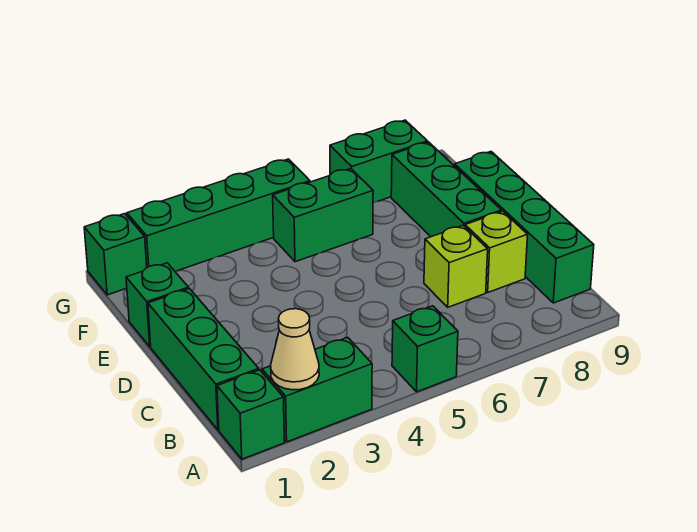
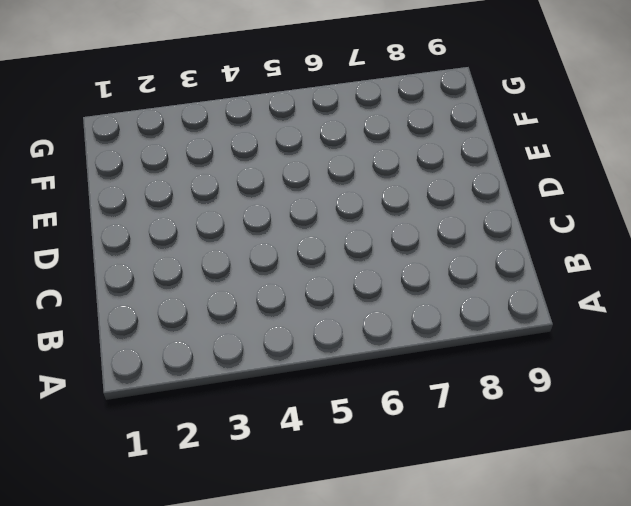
none -> green 1x1 brick [217,370,284,459]
none -> green 1x2 brick [262,337,372,442]
none -> green 1x1 brick [392,306,458,392]

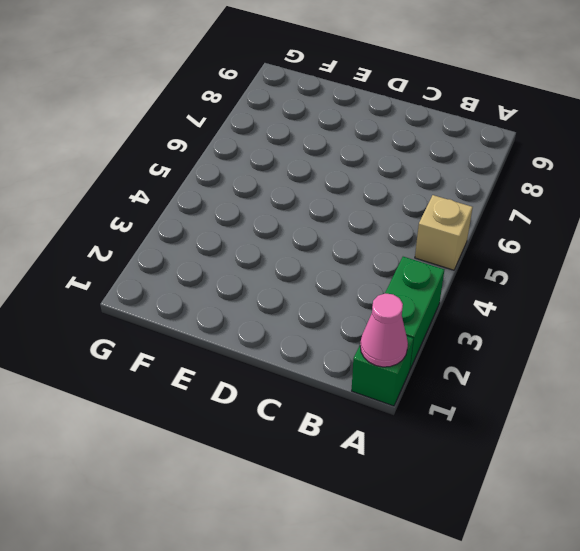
pink 1x1 cone [360,294,408,367] -> none
tan 1x1 brick [415,195,473,270] -> green 1x1 brick [392,306,458,392]
none -> green 1x3 brick [148,289,259,430]
none -> green 1x4 brick [455,152,594,303]
none -> lime 1x1 brick [424,226,488,307]

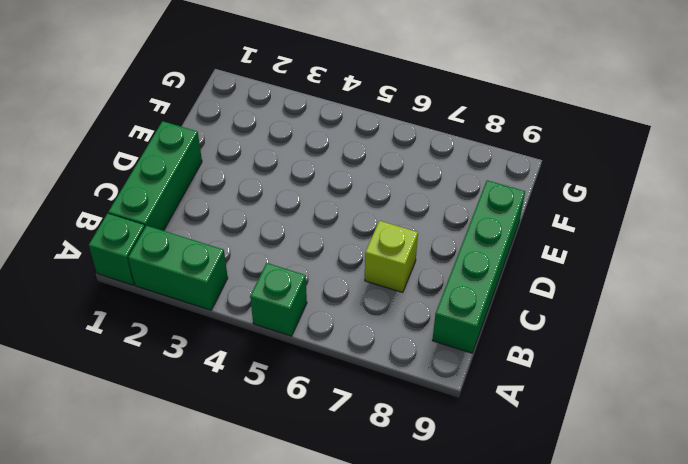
none -> lime 1x1 brick [465,211,528,292]
none -> green 1x3 brick [391,142,502,237]
none -> green 1x1 brick [126,263,189,347]

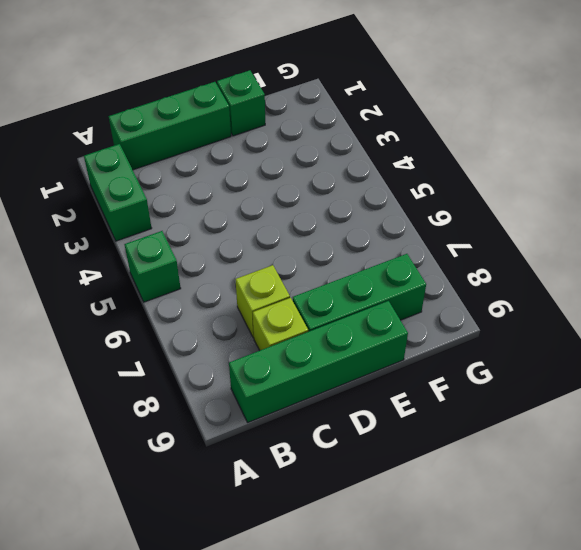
none -> green 1x1 brick [217,370,284,459]
none -> green 1x2 brick [273,169,373,262]
none -> green 1x1 brick [84,214,147,295]

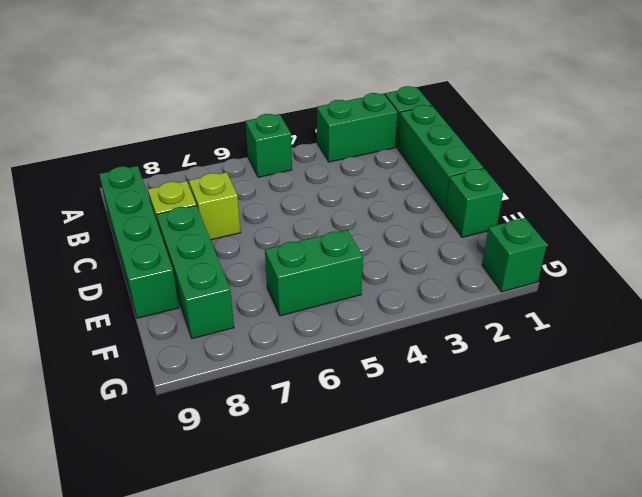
none -> green 1x4 brick [127,159,310,271]
none -> green 1x2 brick [330,120,428,203]
none -> tan 1x1 cone [271,309,319,390]

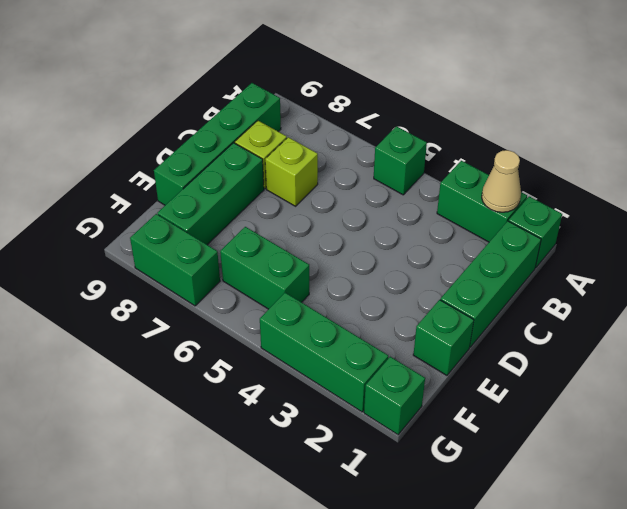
green 1x3 brick [260,293,388,412] -> green 1x4 brick [127,159,310,271]

